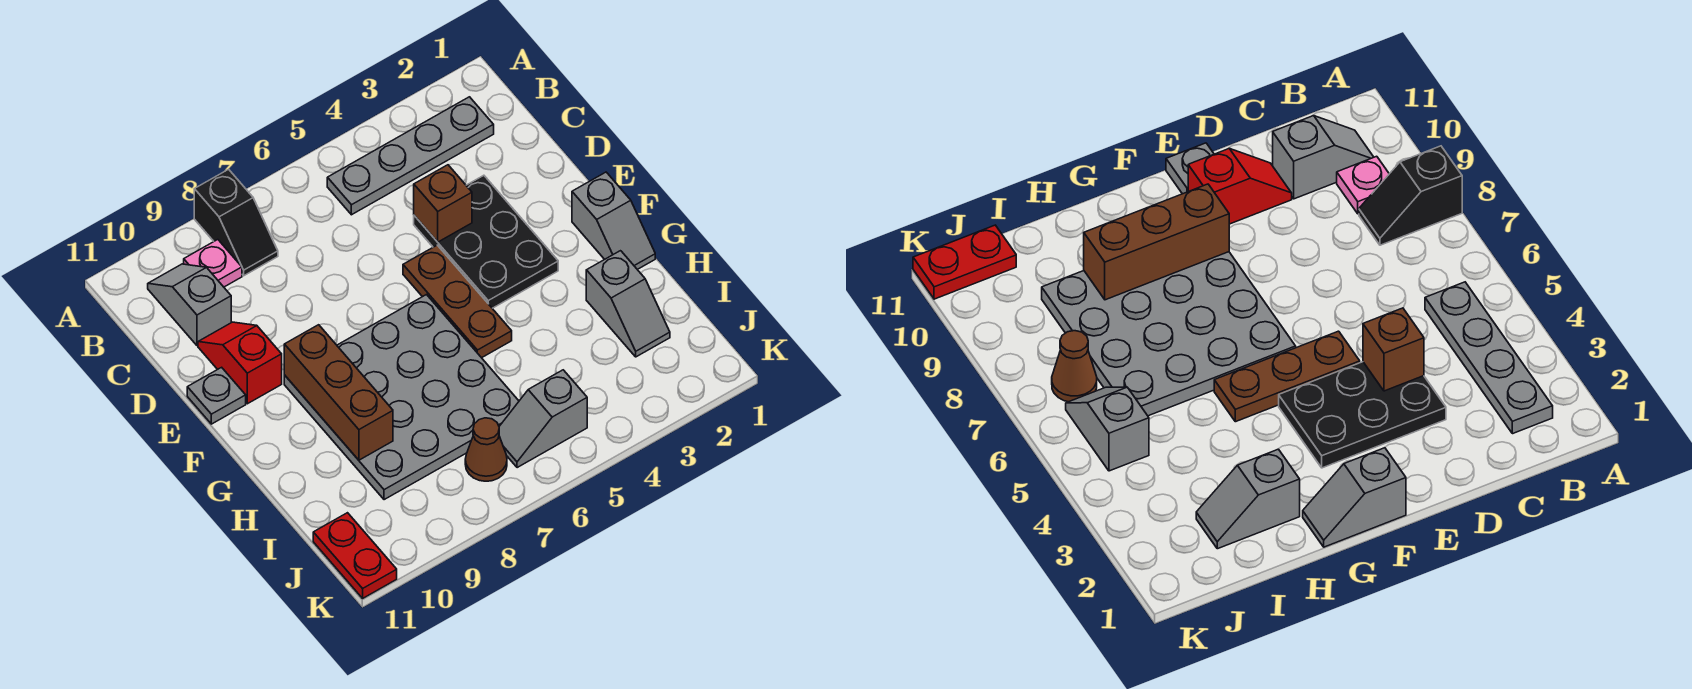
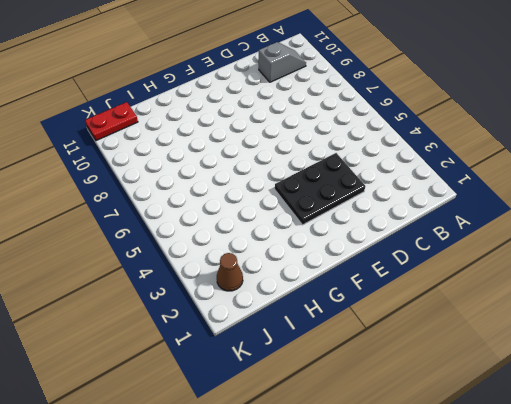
brown 1x1 cone [217,253,243,291] -> brown 1x1 cone moved to [465,418,507,481]
none -> black 1x2 slope [194,169,278,276]
none -> grey 1x4 plate [327,97,494,215]
none -> pink 1x1 plate [184,240,242,287]

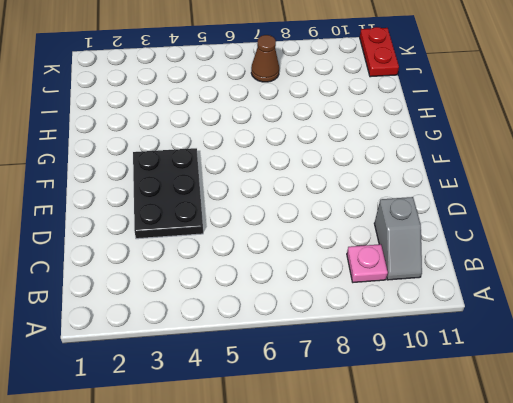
none -> black 1x2 slope [194,169,278,276]
none -> grey 1x4 plate [327,97,494,215]
none -> red 1x2 slope [198,322,282,404]

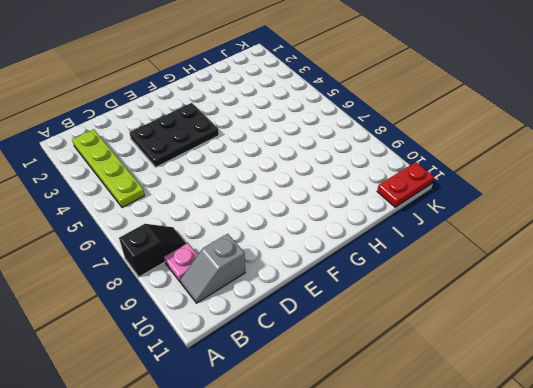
lime 1x4 plate [72,129,145,208] -> grey 1x4 plate [327,97,494,215]
none -> red 1x2 slope [198,322,282,404]
none -> brown 1x3 plate [403,245,512,358]
none -> grey 1x1 plate [187,367,246,424]

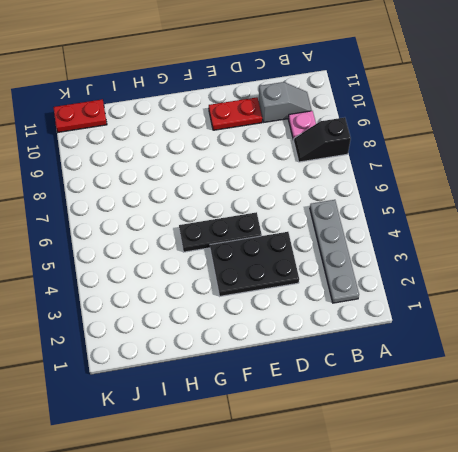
red 1x2 plate [209,97,262,130] -> red 1x2 slope [198,322,282,404]
black 1x3 plate [179,212,262,252] -> brown 1x3 plate [403,245,512,358]
none -> grey 1x1 plate [187,367,246,424]
none -> grey 1x2 slope [572,172,655,269]
none -> grey 4x4 plate [284,295,519,500]

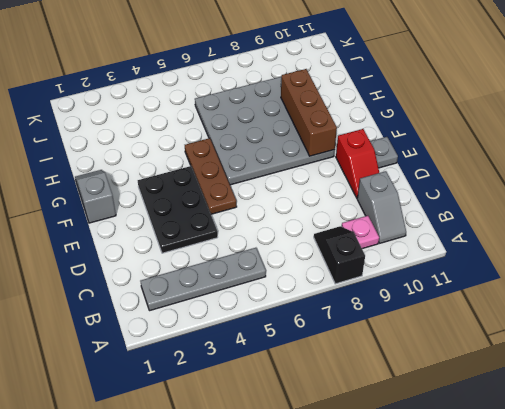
none -> grey 1x2 slope [586,251,670,357]
none -> grey 1x2 slope [499,370,587,468]
none -> brown 1x1 cone [465,418,507,481]

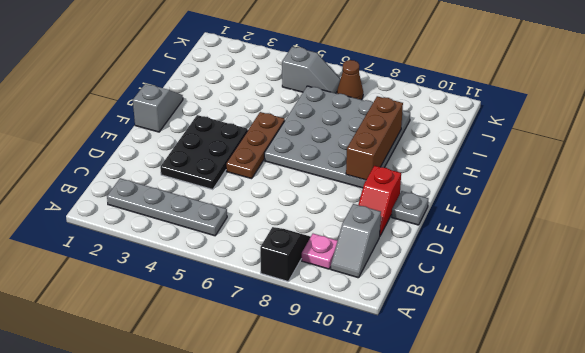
none -> grey 1x2 slope [586,251,670,357]
none -> red 1x2 plate [313,513,397,598]
none -> brown 1x1 brick [414,165,472,242]

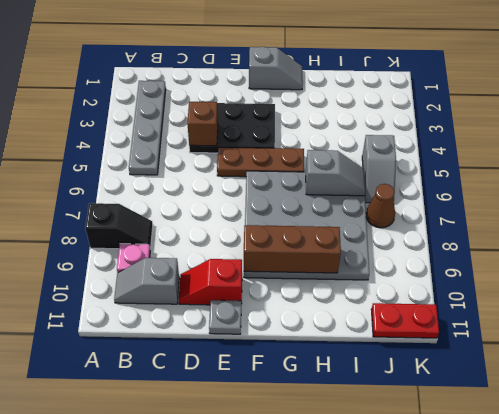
grey 1x2 slope [306,150,365,196] -> grey 1x2 slope moved to [586,251,670,357]

